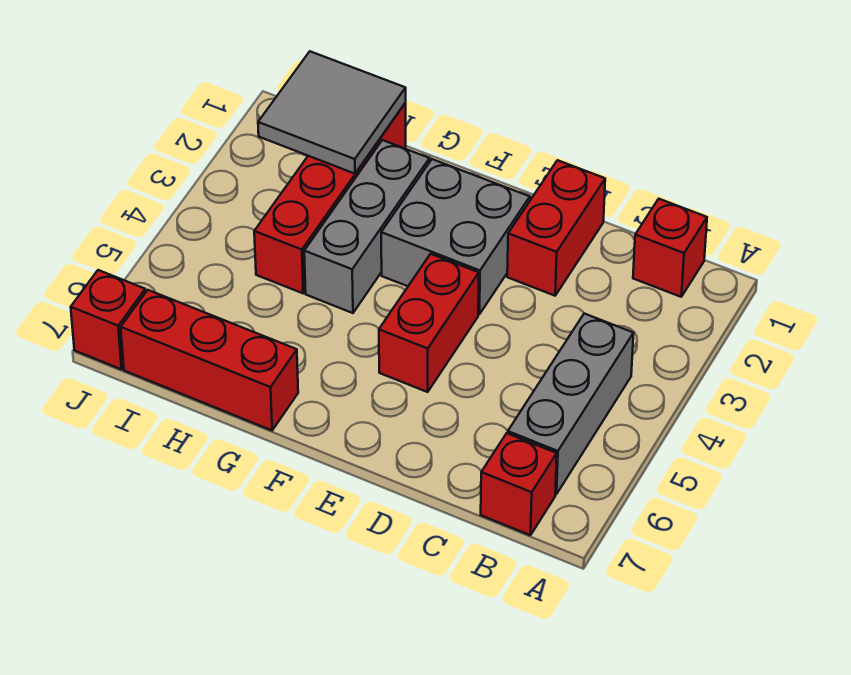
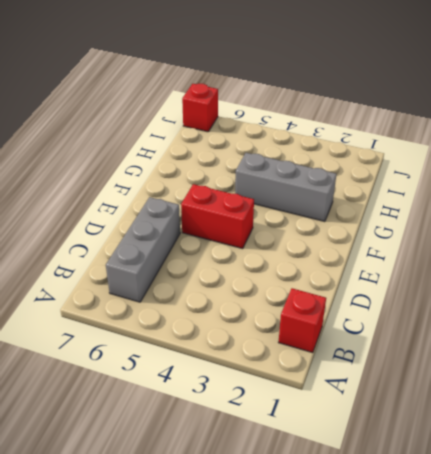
grey 1x3 brick [106,197,180,302] -> grey 1x3 brick turned to [508,314,633,494]
none -> red 1x1 brick [481,433,557,535]
none -> red 1x2 brick [507,160,605,296]

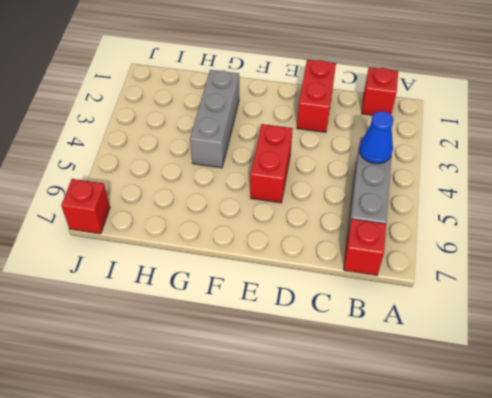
blue 1x1 cone [359,111,394,164] -> none
none -> grey 2x2 brick [381,159,530,314]
none -> red 1x3 brick [121,290,298,430]

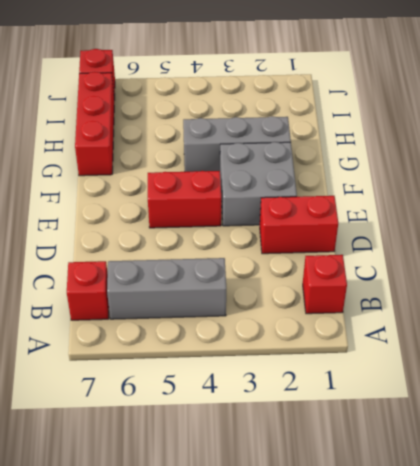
none -> red 1x4 brick [254,103,406,293]
none -> grey 2x2 tile [258,51,406,174]

